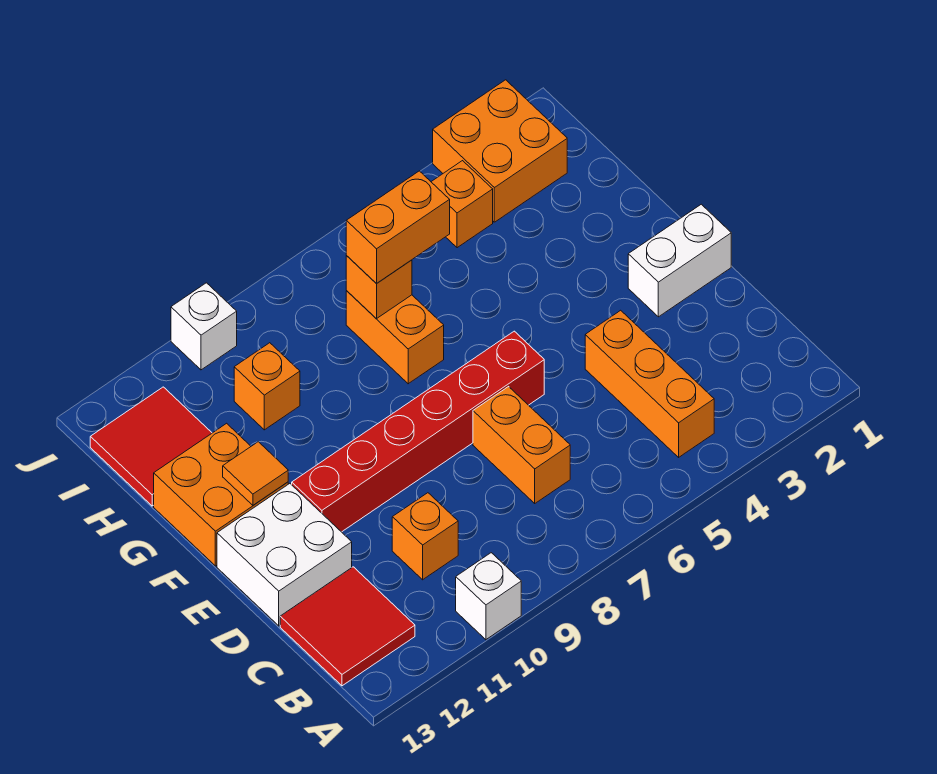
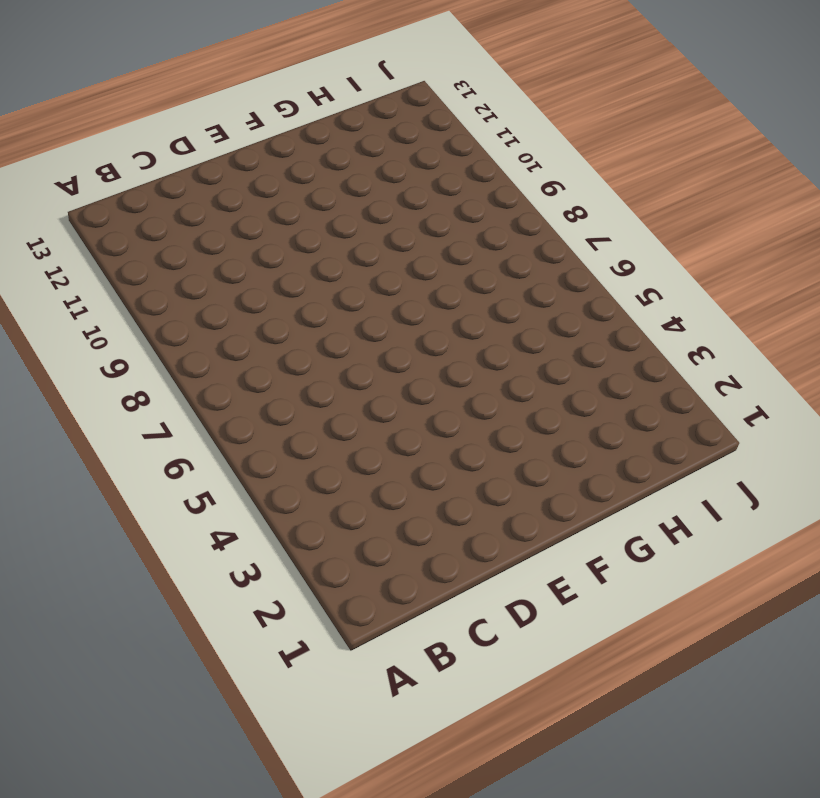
none -> white 1x1 brick [456,553,521,640]
none -> orange 1x3 brick [585,310,714,457]
none -> red 2x2 tile [280,567,415,686]

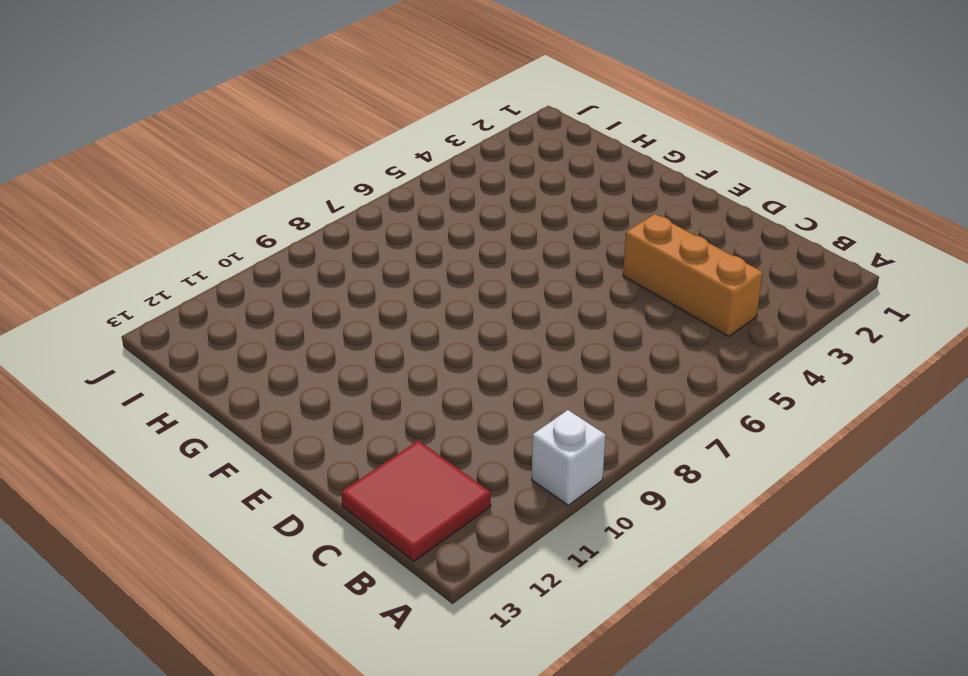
none -> orange 1x2 brick [473,387,570,503]
none -> orange 1x1 brick [392,493,458,580]
none -> white 2x2 brick [217,484,352,626]

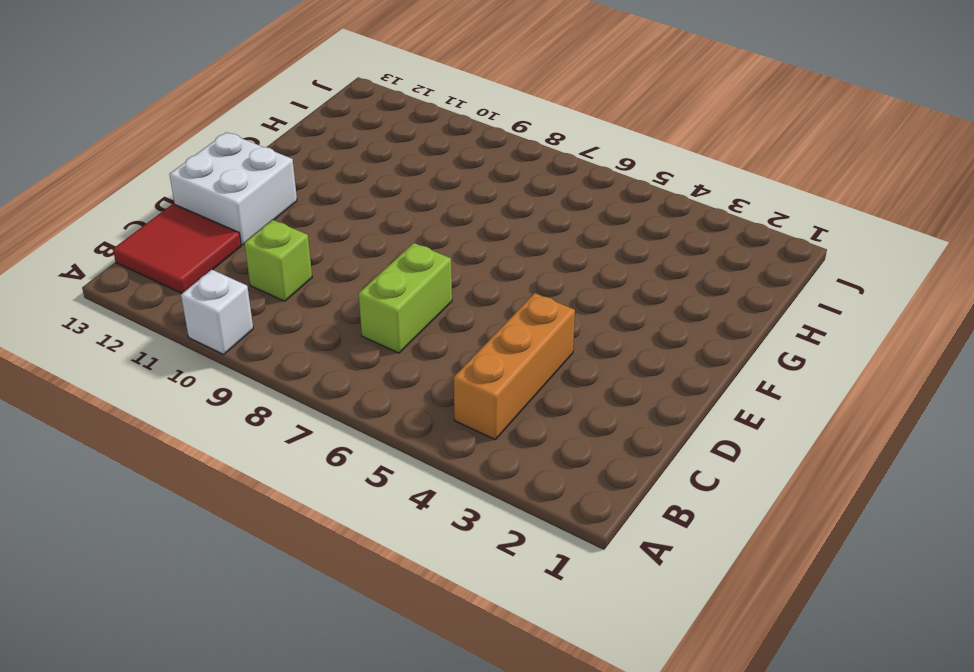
lime 1x2 brick [359,243,452,353] -> orange 1x2 brick [473,387,570,503]
lime 1x1 brick [244,220,312,301] -> orange 1x1 brick [392,493,458,580]
none -> white 1x2 brick [628,204,731,317]
none -> red 1x6 brick [292,331,544,532]
none -> orange 2x2 brick [154,423,288,566]

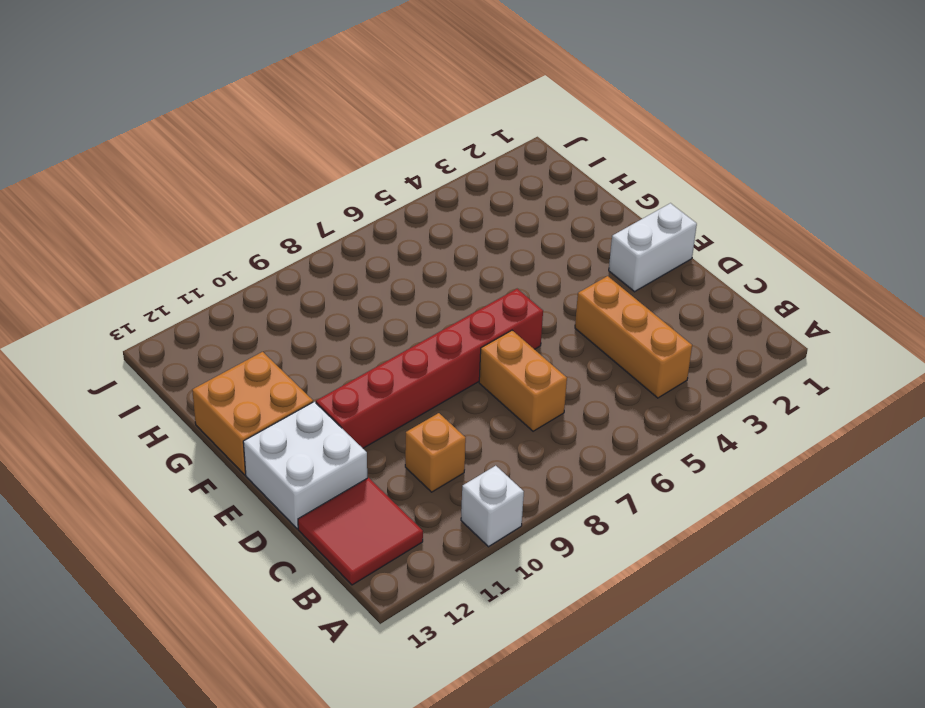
none -> orange 1x2 brick [346,291,444,384]
none -> orange 1x1 brick [234,343,300,430]
none -> red 2x2 tile [90,387,212,506]

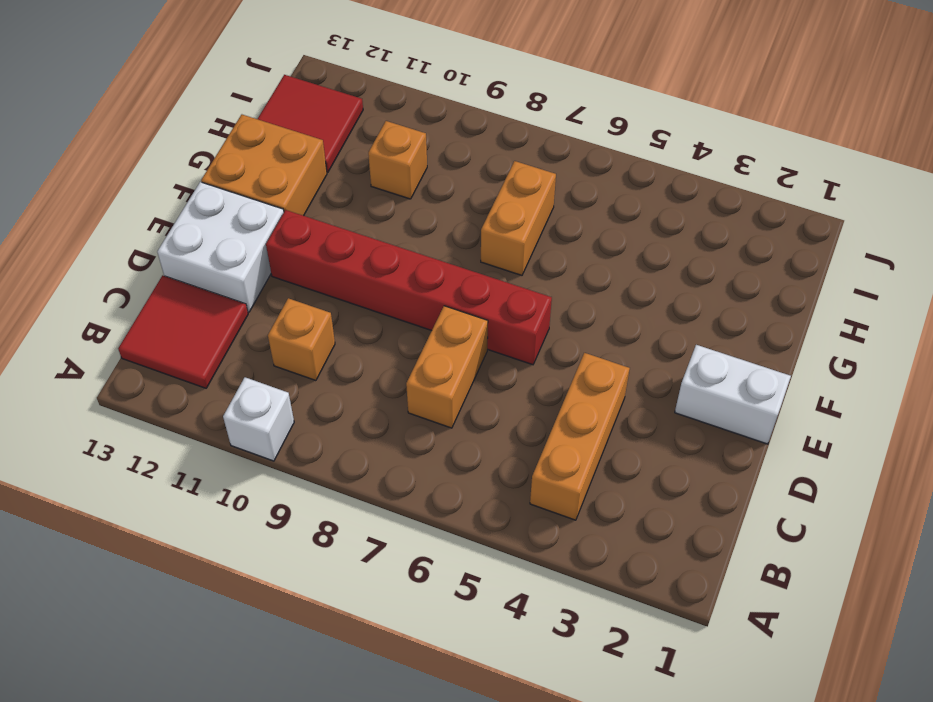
none -> orange 2x2 brick [433,80,567,222]
none -> orange 1x1 brick [431,161,493,248]
none -> white 1x1 brick [171,283,237,370]

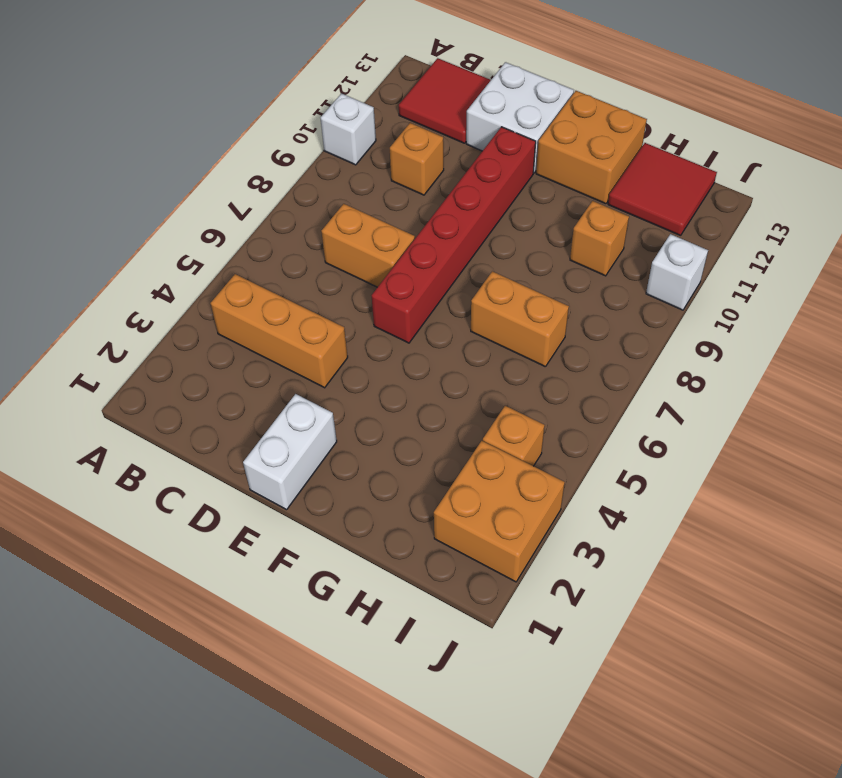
none -> orange 1x1 tile [223,442,288,505]
none -> orange 1x1 brick [346,256,412,318]
none -> orange 1x2 brick [346,171,450,284]

